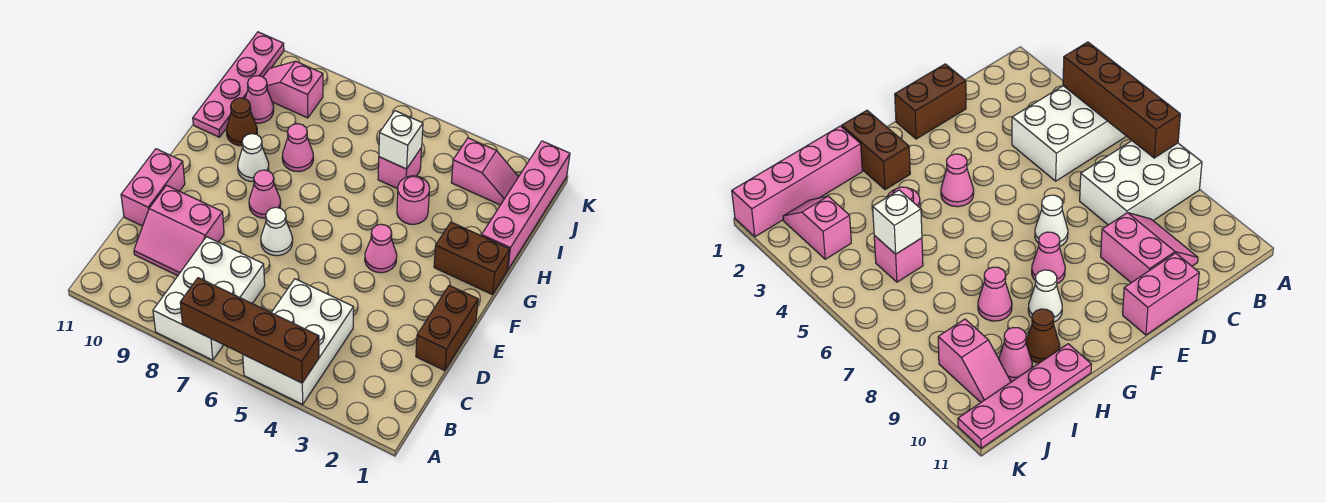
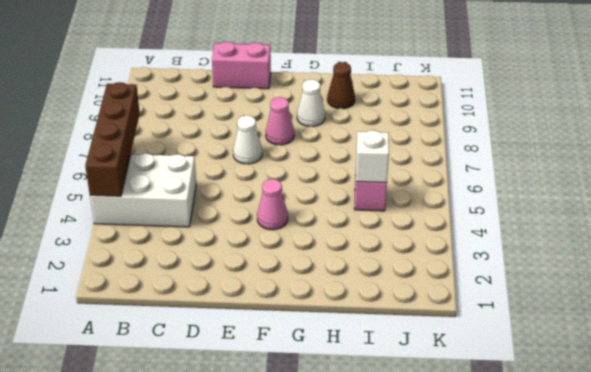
none -> white 2x3 brick [153,237,265,360]
none -> pink 2x2 slope [134,185,224,276]
none -> brown 1x2 brick [416,285,478,371]

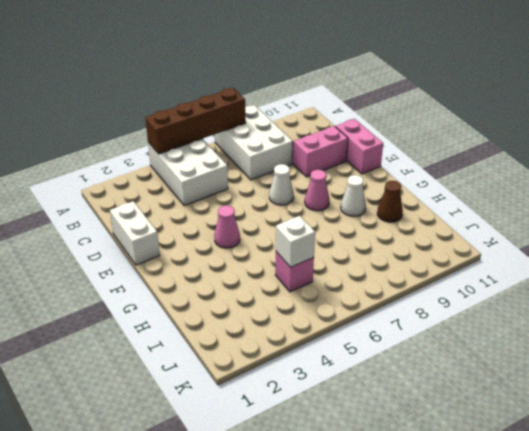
white 1x2 brick [110,201,160,265] -> brown 1x2 brick [416,285,478,371]
none -> brown 1x2 brick [434,222,510,295]
none -> pink 1x4 brick [481,141,570,270]
none -> pink 1x1 round brick [397,176,430,224]

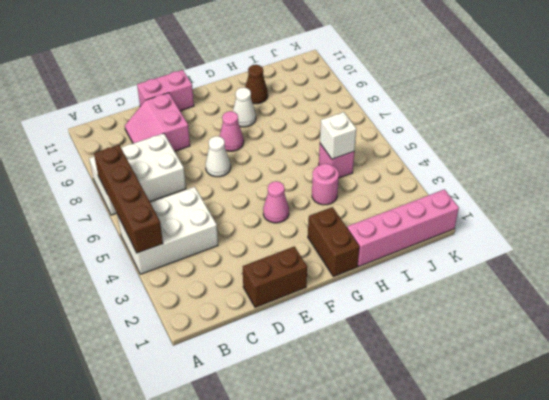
none -> pink 1x1 cone [282,124,313,172]
none -> pink 1x4 plate [193,32,284,137]
none -> pink 1x1 cone [245,76,274,123]

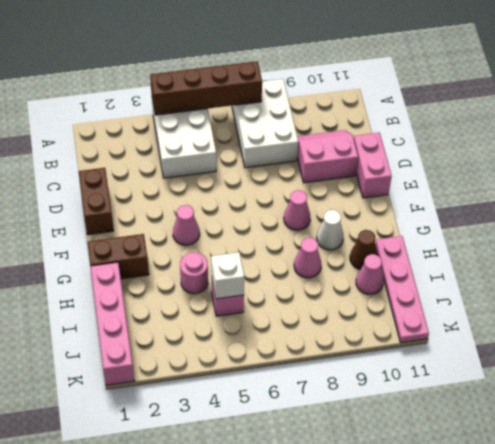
none -> white 1x1 cone [261,207,293,256]
none -> pink 1x2 slope [451,138,518,205]
none -> pink 1x2 slope [263,61,323,118]

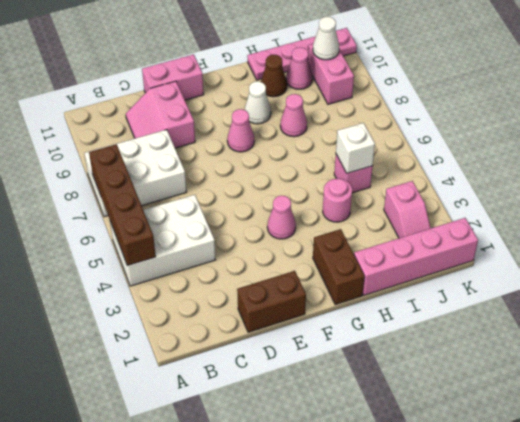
pink 1x2 brick [308,44,354,104] -> pink 1x2 slope [263,61,323,118]
white 1x1 cone [313,17,339,60] -> white 1x1 cone moved to [261,207,293,256]

